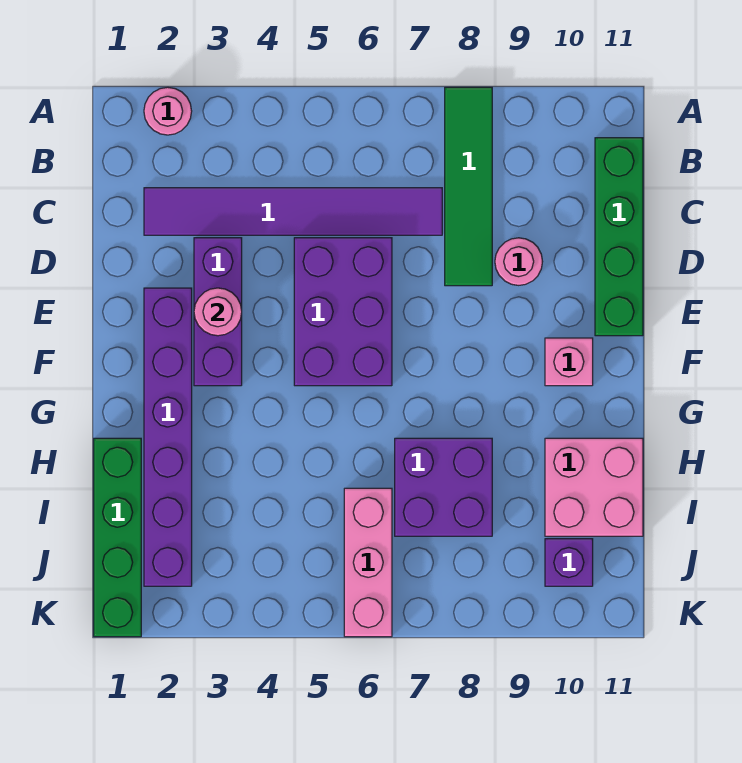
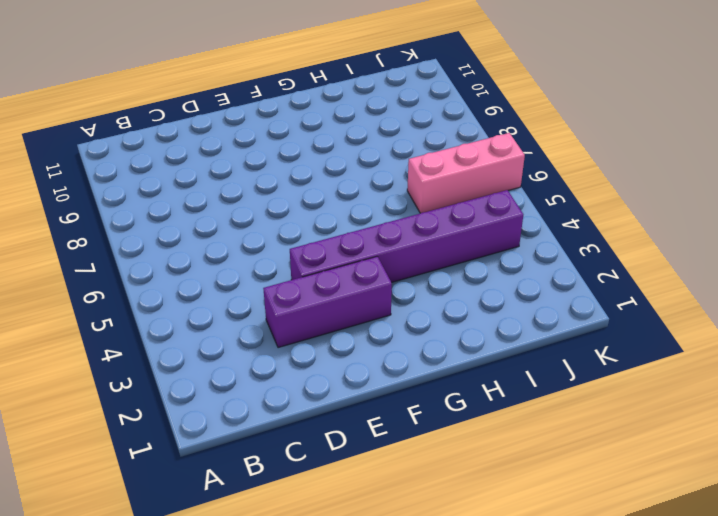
purple 1x6 brick [290,190,523,282] -> purple 1x6 brick moved to [144,288,192,586]
none -> pink 1x1 round brick [144,87,192,135]
none -> green 1x4 tile [445,87,492,286]
none -> green 1x4 brick [595,138,643,336]

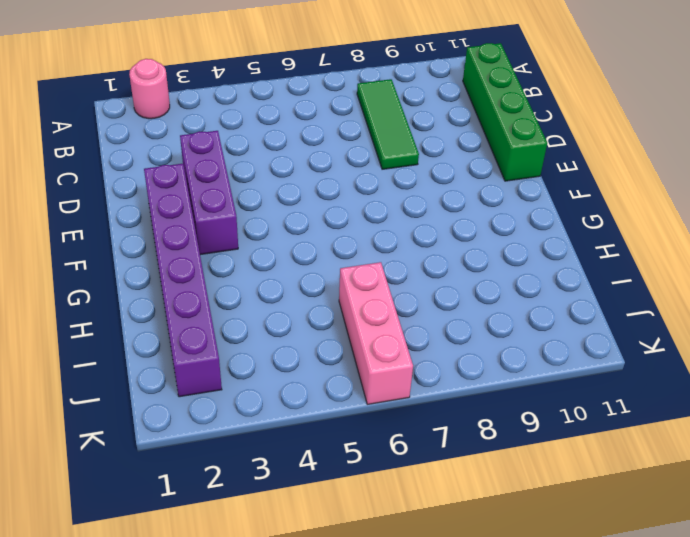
green 1x3 tile [357,79,419,169] -> green 1x4 tile [445,87,492,286]
none -> purple 1x6 tile [144,188,442,235]
none -> purple 2x3 brick [294,238,392,386]
none -> pink 1x1 round brick [495,238,543,285]

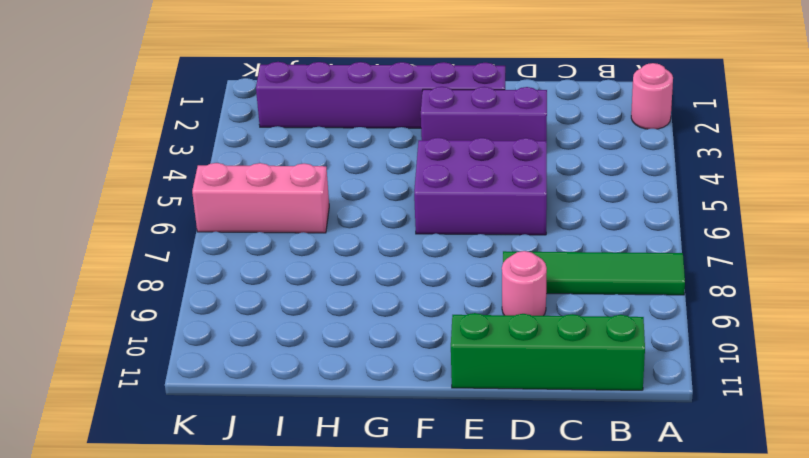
none -> purple 1x6 tile [144,188,442,235]
none -> pink 1x1 brick [545,338,593,386]
none -> green 1x4 brick [94,438,141,637]

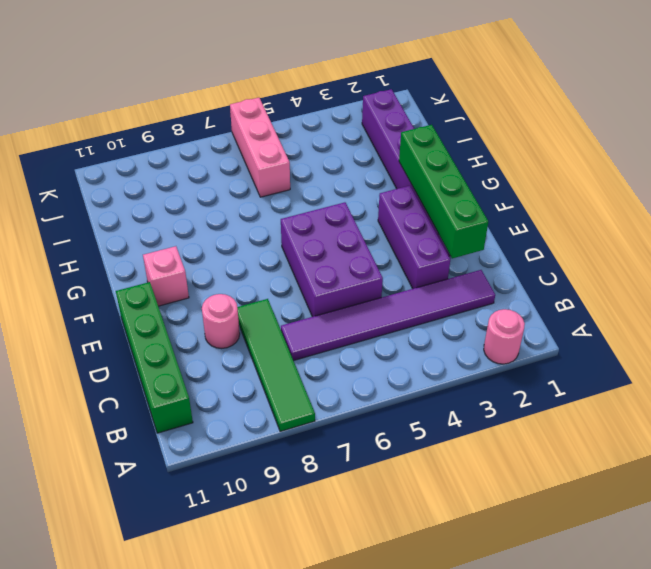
green 1x4 brick [399,125,488,258] -> green 1x4 brick moved to [94,438,141,637]
none -> purple 2x2 brick [395,438,492,536]
none -> pink 2x2 brick [545,438,643,536]
none -> purple 1x1 brick [545,539,593,586]

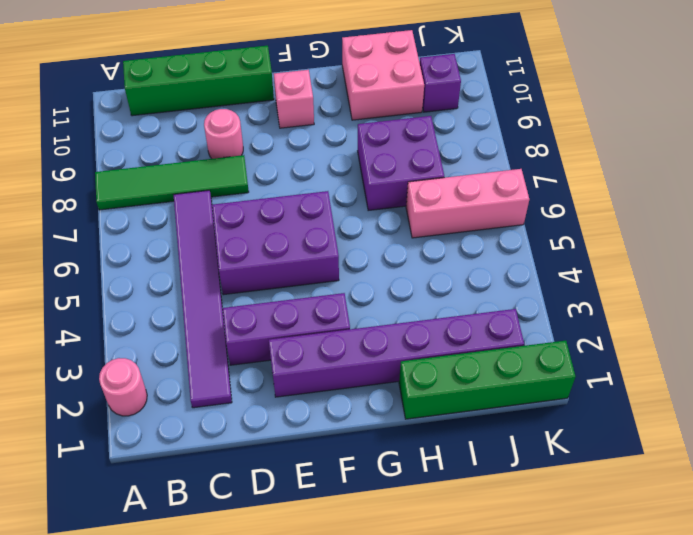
none -> pink 1x1 round brick [194,288,242,336]

